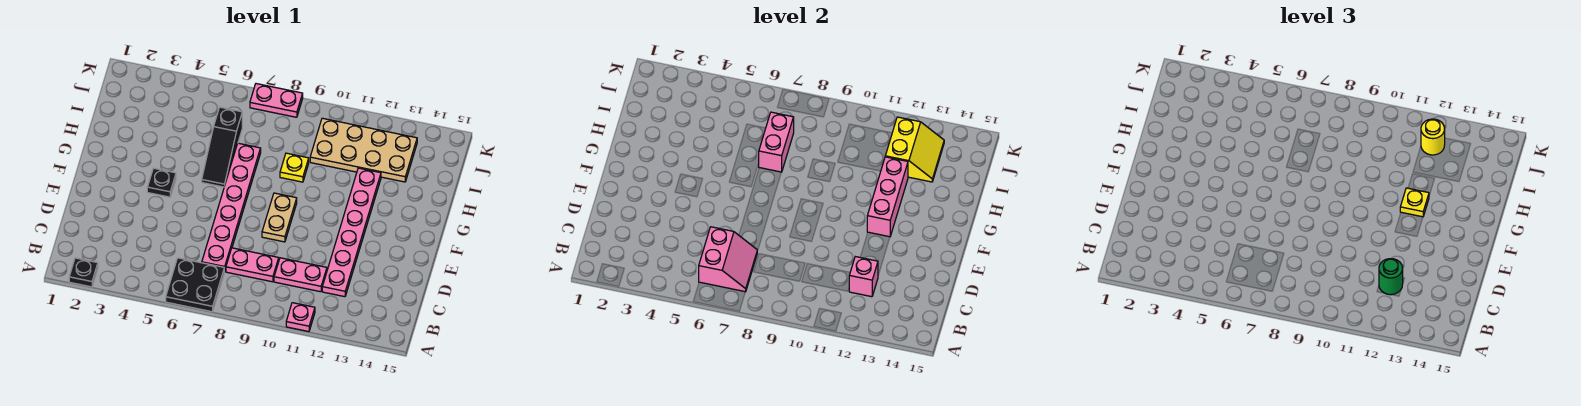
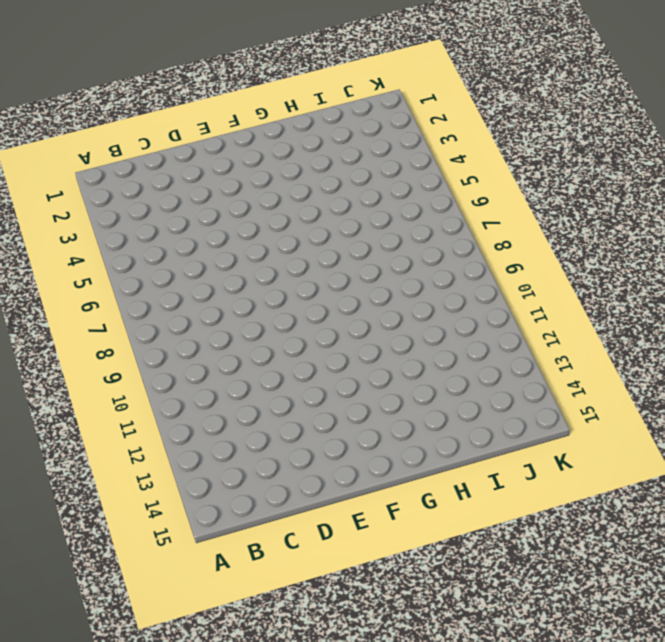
none -> black 1x1 plate [69,258,98,287]
none -> black 2x2 plate [166,258,224,312]
none -> pink 1x1 plate [286,303,315,332]

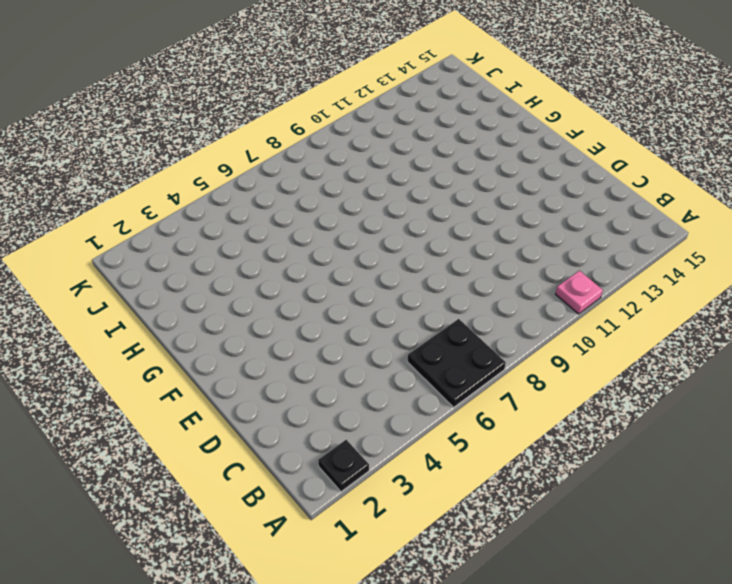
none -> pink 1x6 plate [202,143,261,272]
none -> pink 1x2 plate [226,248,279,282]
none -> pink 1x2 plate [274,258,327,292]

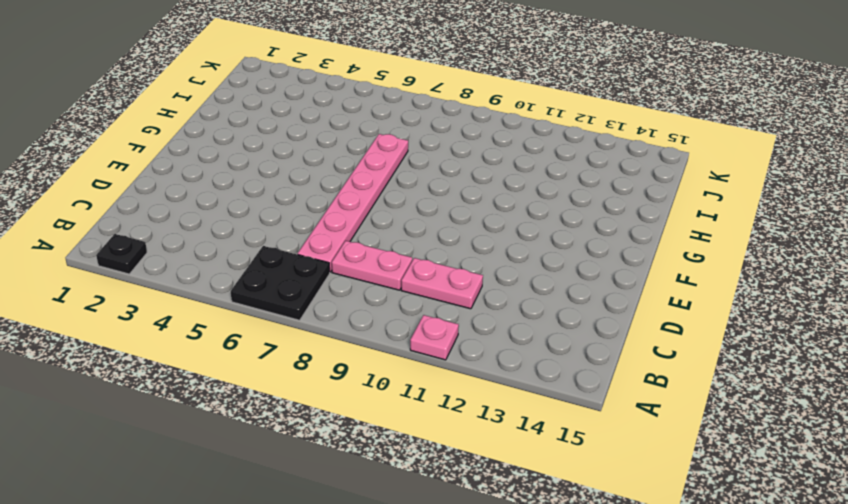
none -> pink 1x6 plate [322,168,381,297]
none -> tan 1x2 plate [262,193,297,242]
none -> black 1x1 plate [147,168,176,197]

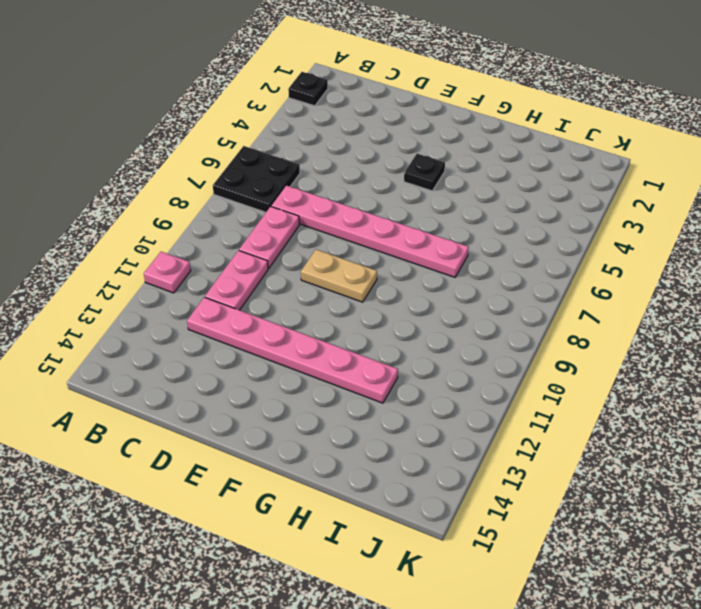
none -> black 1x3 slope [202,107,242,187]
none -> yellow 1x1 plate [280,153,309,182]
none -> tan 2x4 plate [310,118,417,182]

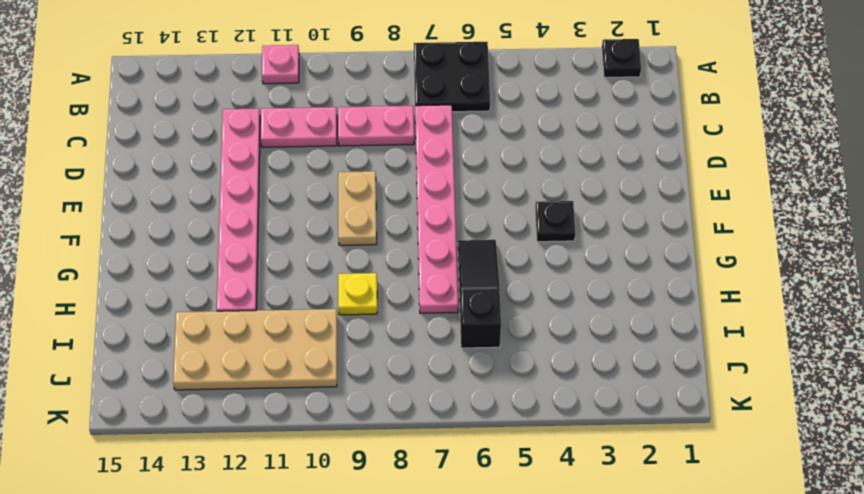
none -> pink 1x2 plate [250,84,303,117]
none -> pink 2x2 slope [699,227,757,292]
none -> pink 1x1 brick [849,257,878,297]

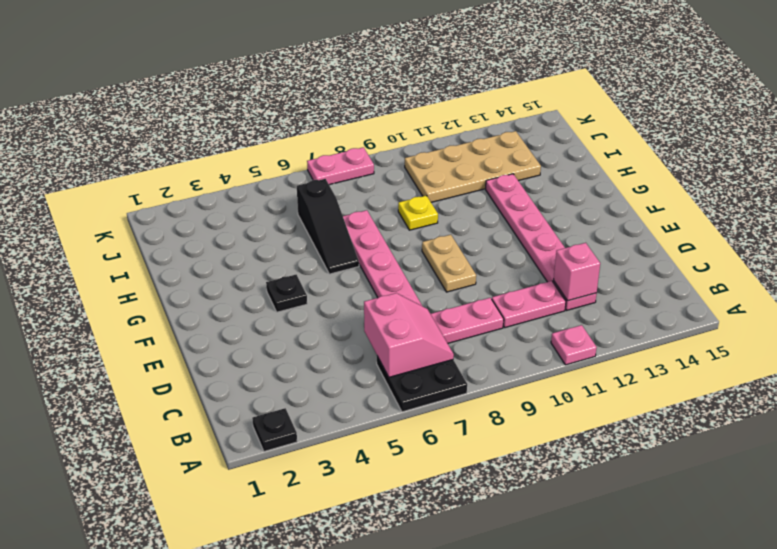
none -> pink 1x3 brick [867,157,908,237]
none -> pink 1x2 brick [758,112,794,172]
none -> yellow 2x2 slope [885,117,944,182]

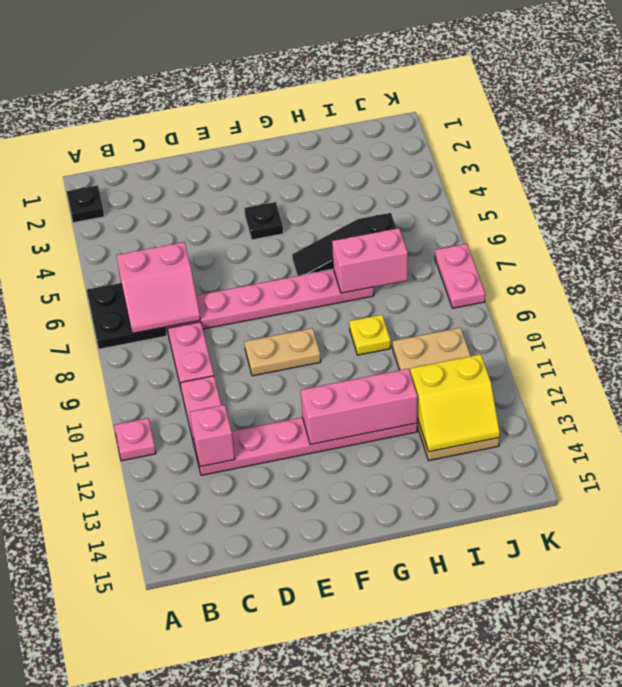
none -> green 1x1 round brick [1379,259,1403,295]
none -> yellow 1x1 plate [1400,188,1429,217]
none -> yellow 1x1 round brick [1421,119,1445,155]

